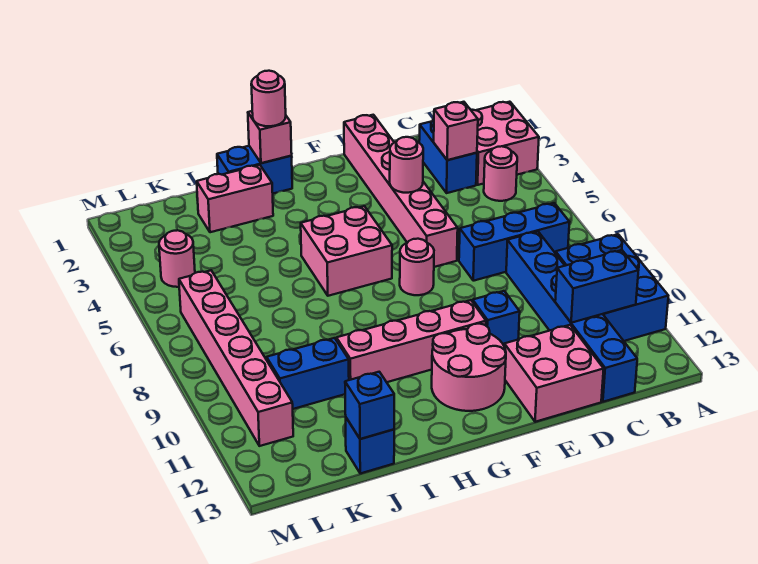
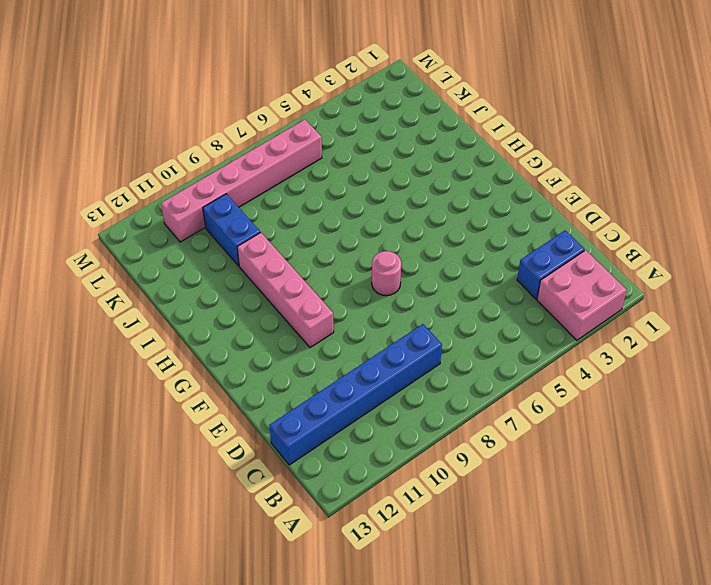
none -> blue 2x3 brick [556,234,668,341]
none -> pink 1x1 round brick [484,146,517,201]
none -> blue 1x3 brick [459,203,569,281]

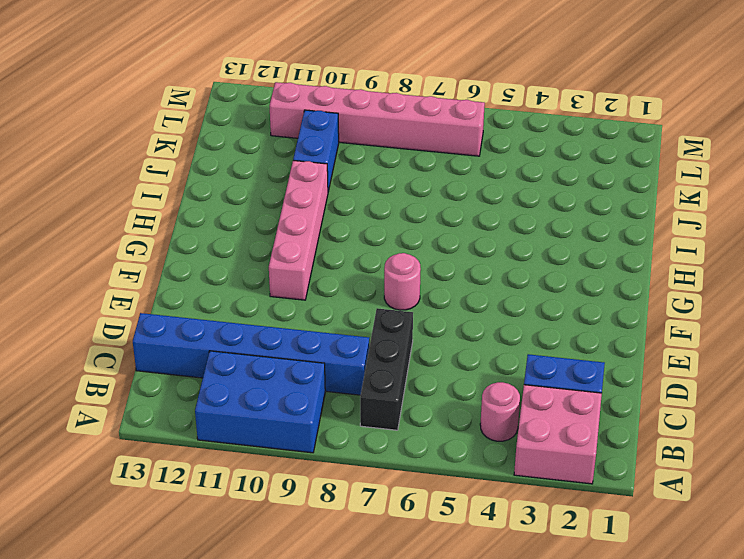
black 1x3 brick [360,308,413,430] -> blue 1x3 brick [459,203,569,281]
none -> pink 2x2 brick [504,325,604,422]
none -> pink 1x6 brick [344,115,458,267]
none -> blue 1x1 brick [473,291,520,345]

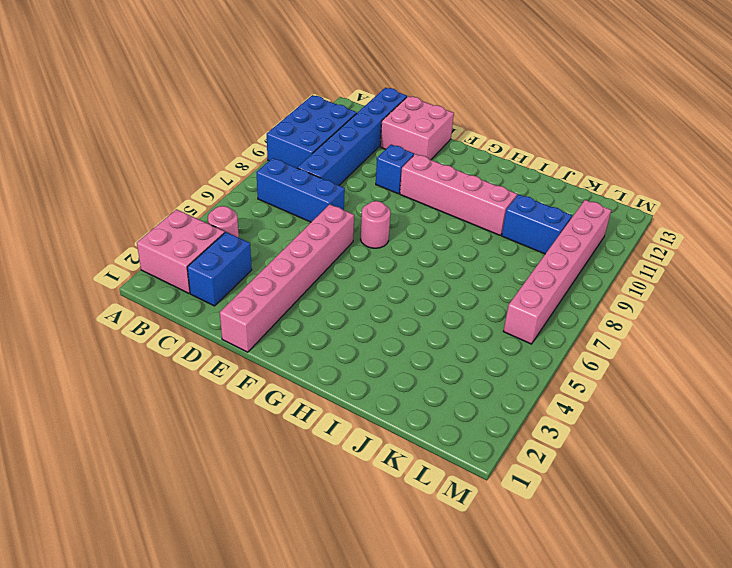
none -> pink 2x2 round brick [432,324,506,411]
none -> pink 2x2 brick [301,206,392,296]
none -> blue 1x2 brick [217,146,292,193]

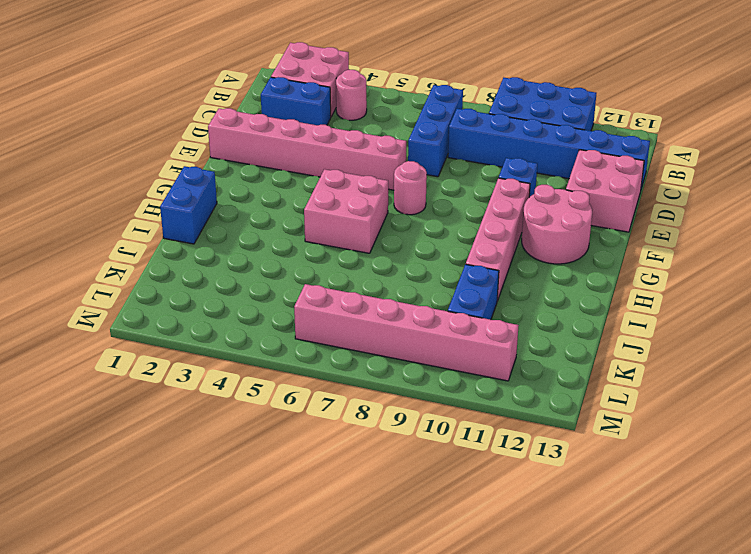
none -> pink 1x2 brick [197,165,273,232]
none -> blue 1x1 brick [346,418,394,473]
none -> pink 1x1 round brick [159,230,195,287]

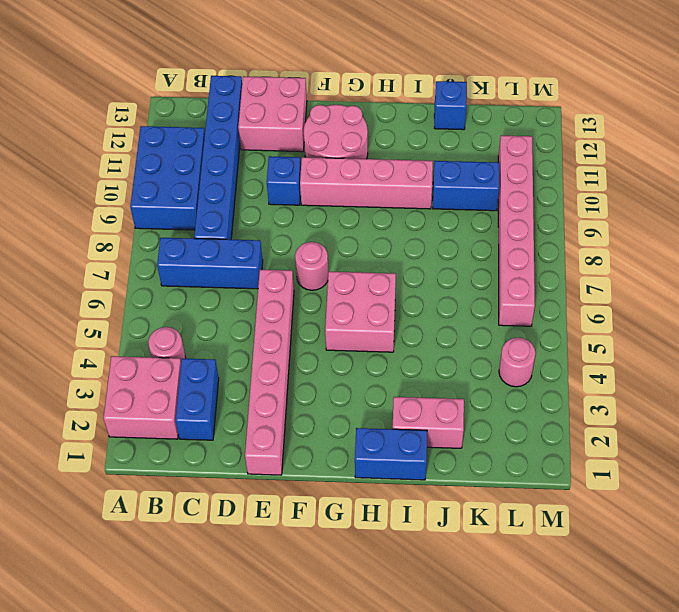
none -> blue 1x2 brick [555,250,638,323]
none -> pink 1x1 brick [434,102,478,160]
none -> pink 1x1 round brick [390,137,423,193]

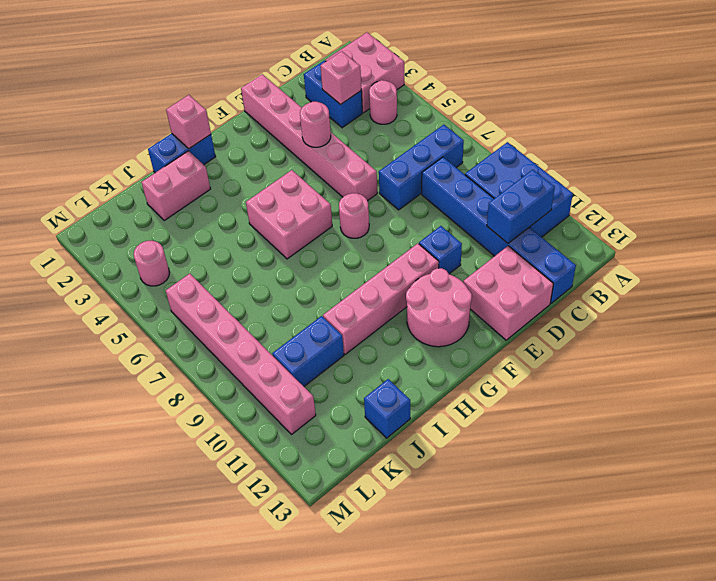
none -> blue 1x1 brick [345,372,394,439]
none -> pink 1x1 round brick [251,71,286,126]

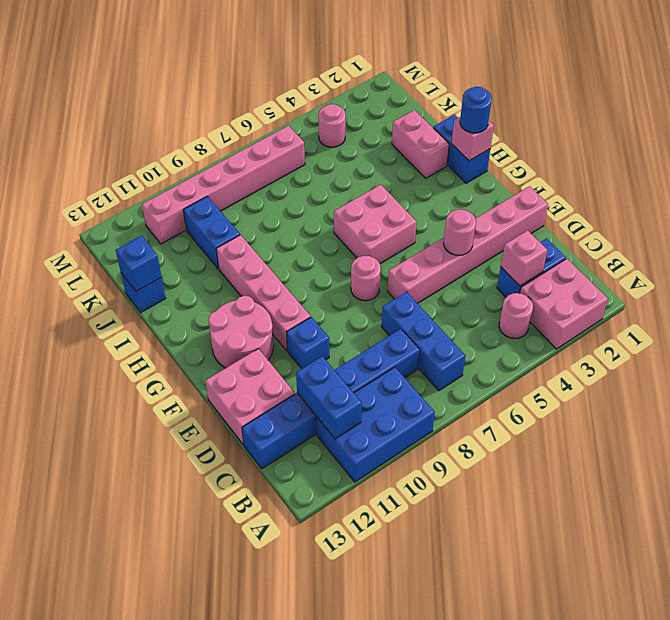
blue 1x1 round brick [460,87,492,133] -> pink 1x1 round brick [251,71,286,126]

